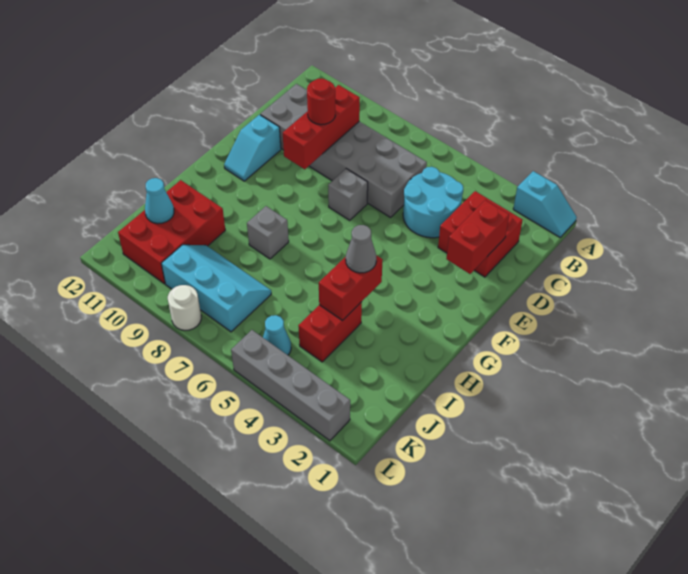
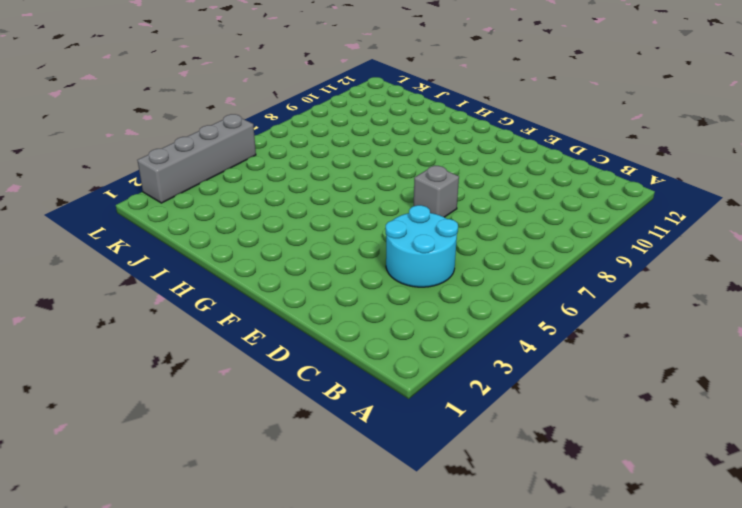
none -> cyan 1x2 slope [513,171,577,237]
none -> red 2x2 brick [438,191,523,277]
none -> grey 2x6 brick [260,84,427,217]

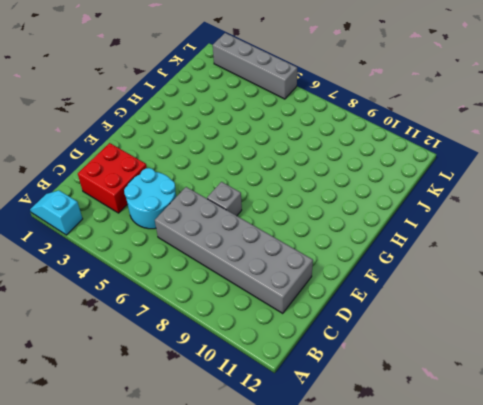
none -> cyan 1x2 slope [224,115,281,181]
none -> grey 1x1 brick [247,206,289,259]
none -> red 1x2 brick [298,302,362,362]

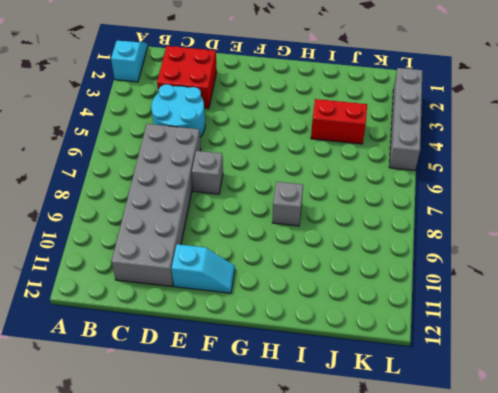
none -> red 2x3 brick [118,180,225,284]
none -> cyan 2x3 slope [161,245,271,332]
none -> cyan 1x1 cone [263,315,291,355]

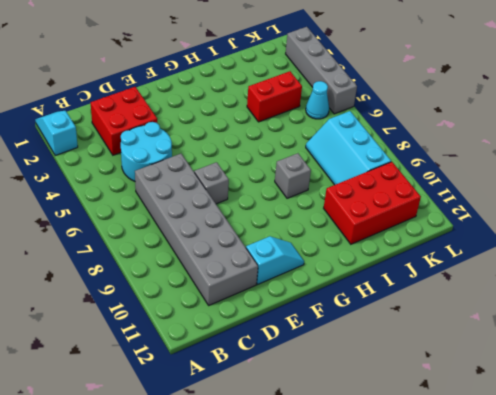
none -> white 1x1 round brick [168,285,201,330]
none -> red 1x3 brick [283,85,360,169]
none -> red 1x2 brick [446,200,509,274]

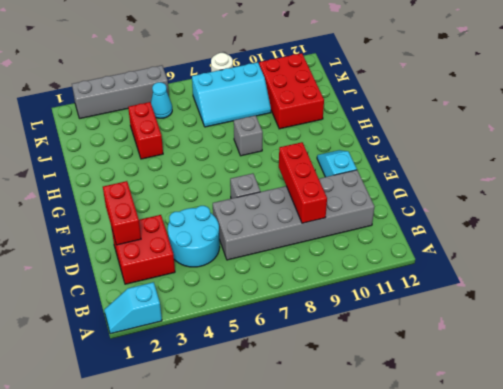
none -> red 1x2 brick [319,255,383,320]
none -> cyan 1x1 cone [145,178,174,224]
none -> red 1x1 round brick [307,79,335,125]

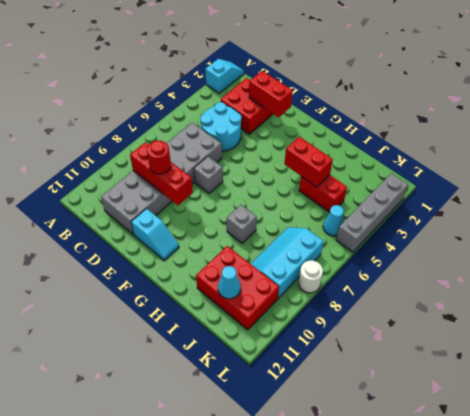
none -> grey 1x1 cone [346,225,376,273]

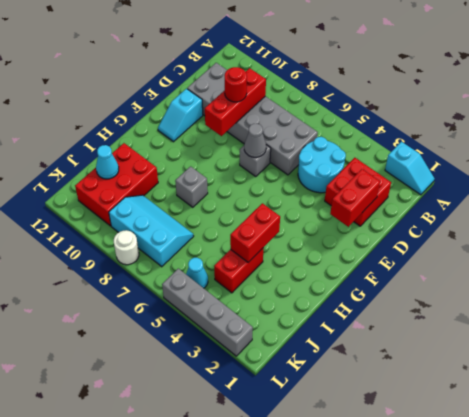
grey 1x1 cone [244,124,266,157] -> grey 1x1 cone moved to [346,225,376,273]

